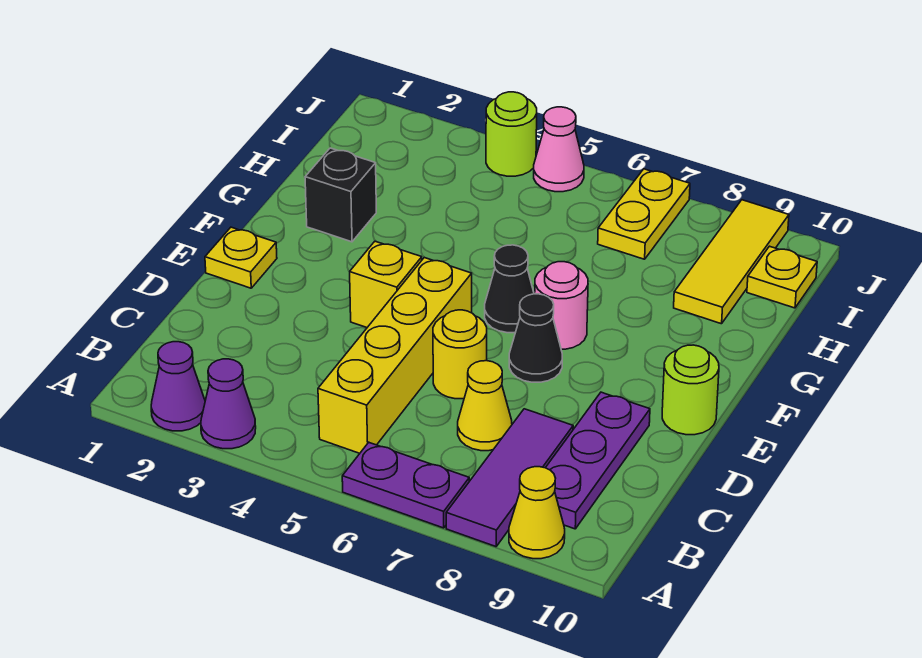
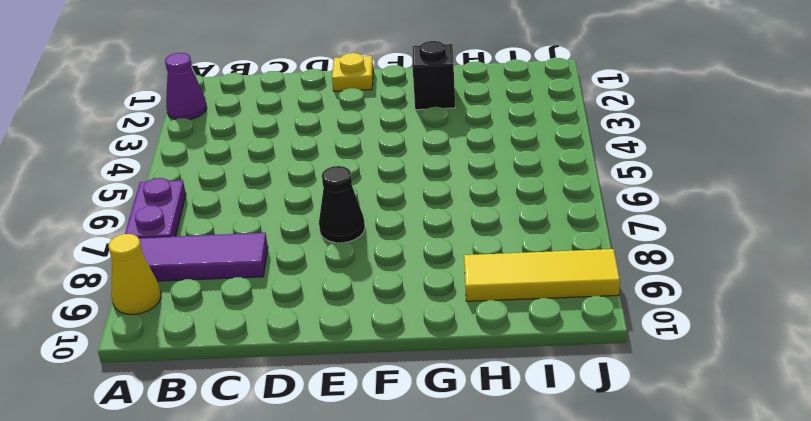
none -> purple 1x1 cone [201,359,256,449]
none -> yellow 1x4 brick [318,257,472,453]
none -> purple 1x3 plate [546,392,650,529]

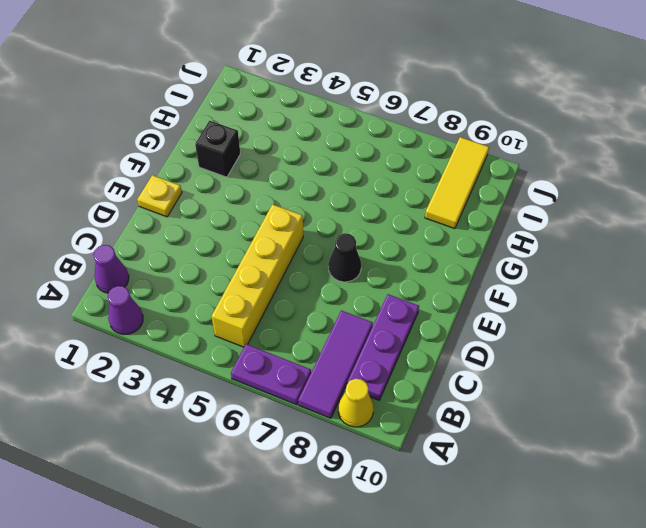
purple 1x1 cone [93,245,129,293] -> purple 1x1 cone moved to [201,359,256,449]
none -> yellow 1x1 cone [458,361,512,451]
none -> yellow 1x1 round brick [433,310,487,399]
none -> yellow 1x1 brick [350,241,422,327]

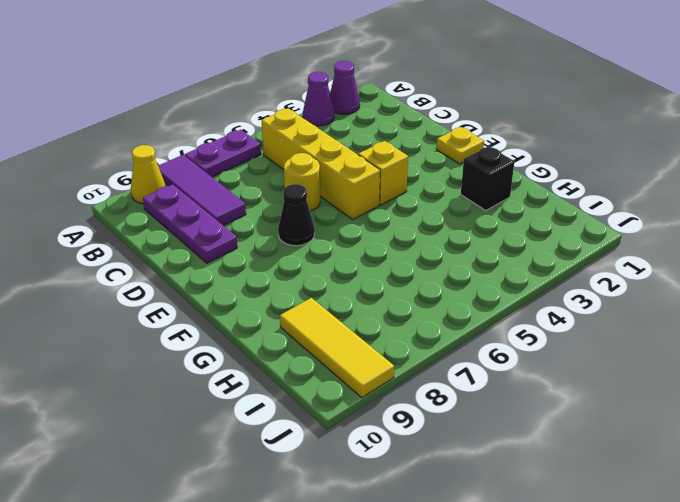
none -> yellow 1x1 cone [458,361,512,451]
none -> lime 1x1 round brick [662,345,719,435]
none -> black 1x1 cone [485,245,534,333]

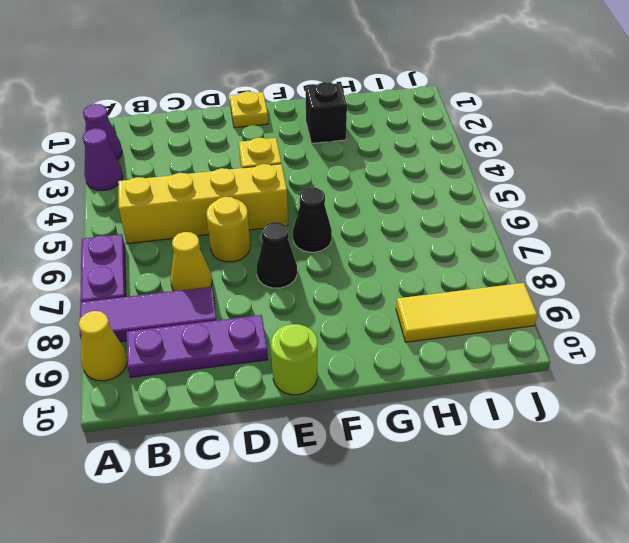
none -> pink 1x1 round brick [535,262,588,349]
none -> yellow 1x2 plate [598,169,690,259]
none -> yellow 1x1 plate [747,246,817,308]

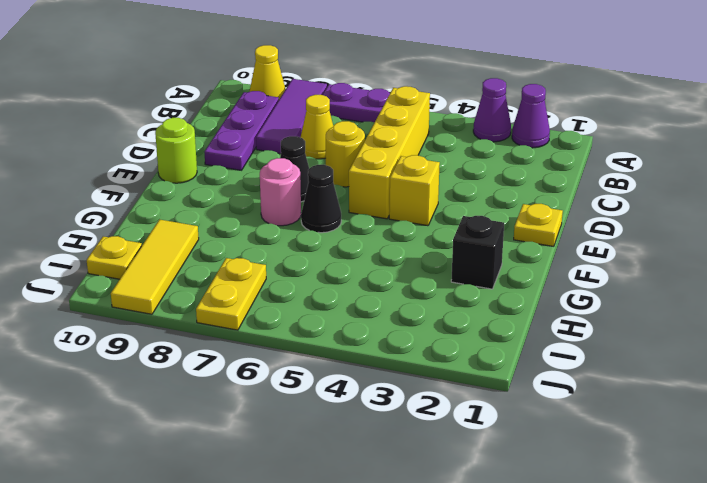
none -> lime 1x1 round brick [486,92,537,176]
none -> pink 1x1 cone [534,107,584,192]

